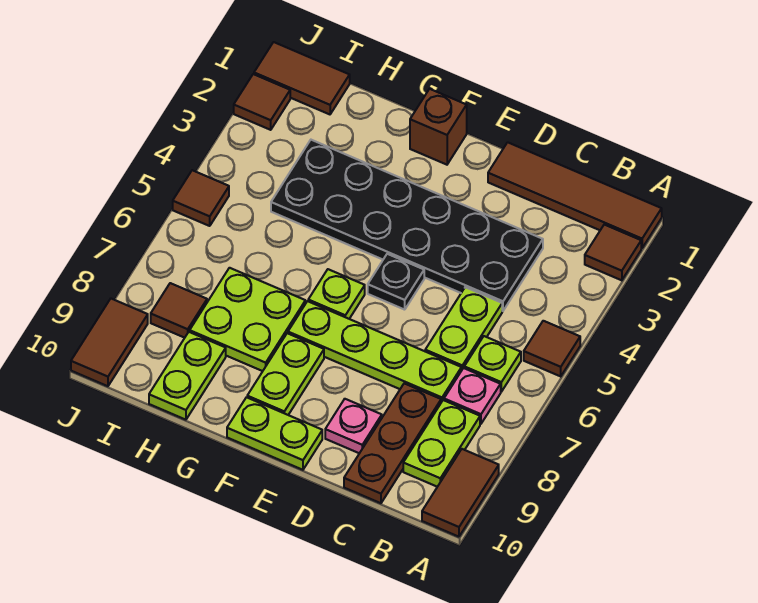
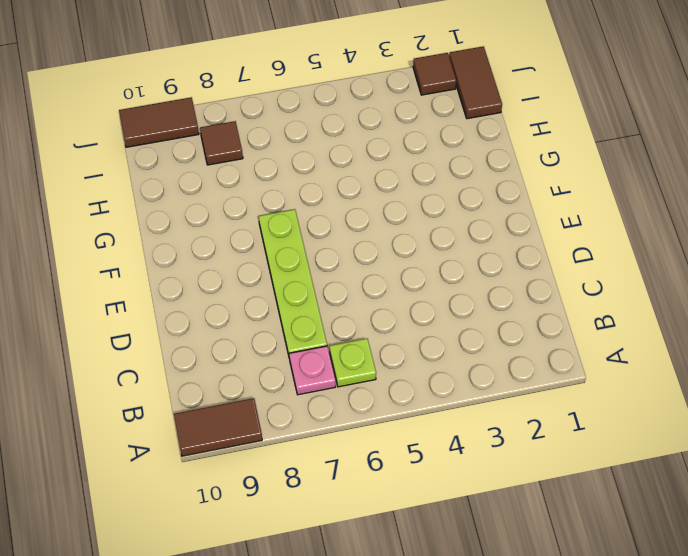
none -> brown 1x4 tile [488,142,662,248]
none -> brown 1x1 tile [585,225,641,280]
none -> brown 1x1 tile [524,321,580,376]

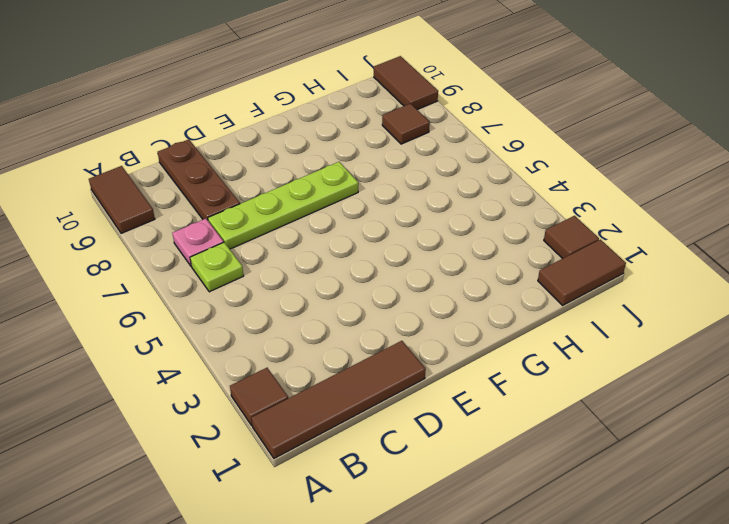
none -> brown 1x1 tile [524,321,580,376]
none -> lime 1x2 plate [403,400,480,487]
none -> black 2x6 plate [271,140,543,311]

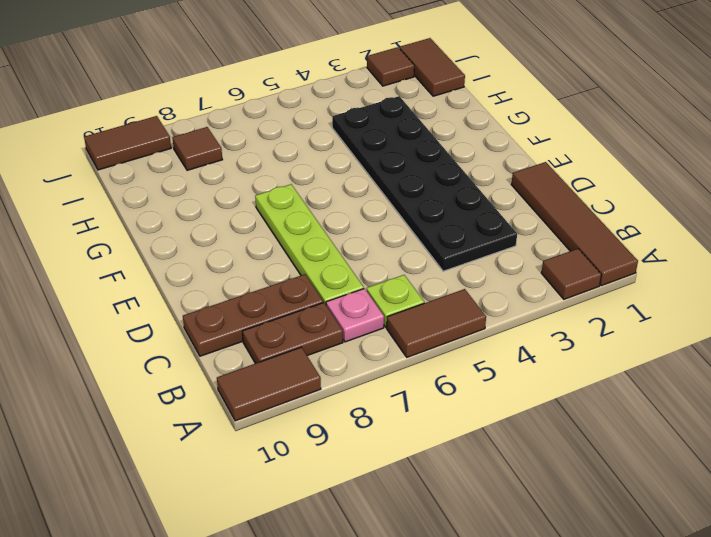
brown 1x2 tile [387,289,486,357] -> brown 1x1 tile [524,321,580,376]
brown 1x2 plate [242,303,343,363] -> lime 1x2 plate [403,400,480,487]
none -> lime 1x2 plate [425,287,502,371]
none -> pink 1x1 plate [325,399,382,453]
none -> black 1x1 plate [368,254,424,310]

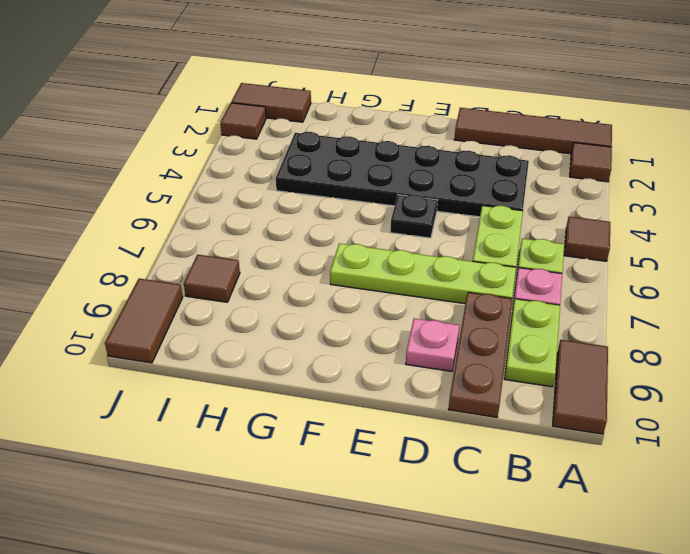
none -> lime 1x2 plate [227,397,322,470]
none -> brown 1x1 brick [410,89,467,165]
none -> lime 1x1 plate [308,269,365,319]

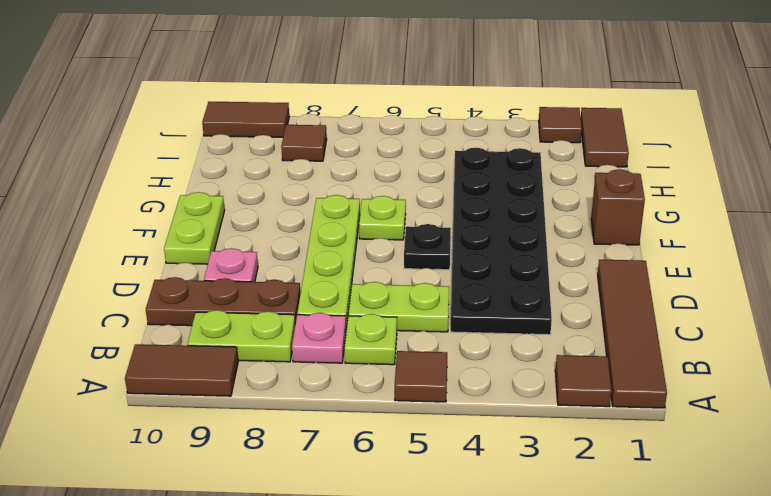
none -> lime 1x2 plate [247,333,324,415]
none -> lime 2x2 plate [190,268,305,371]
none -> lime 1x2 plate [149,332,226,420]

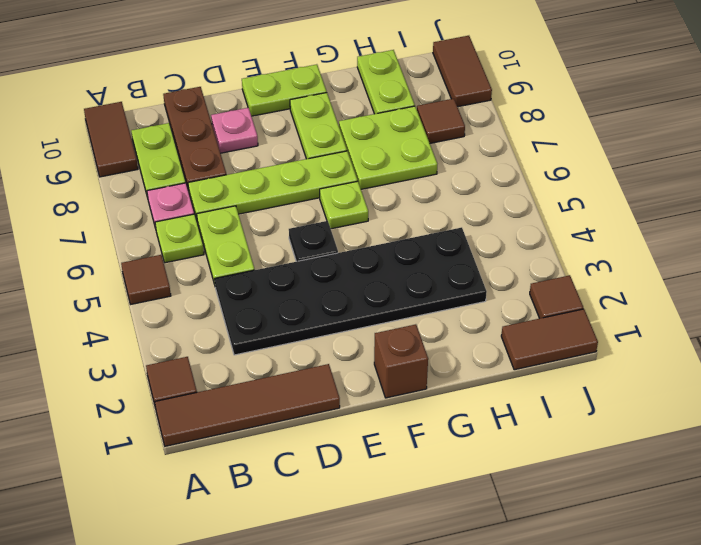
none -> brown 1x1 tile [173,170,229,226]

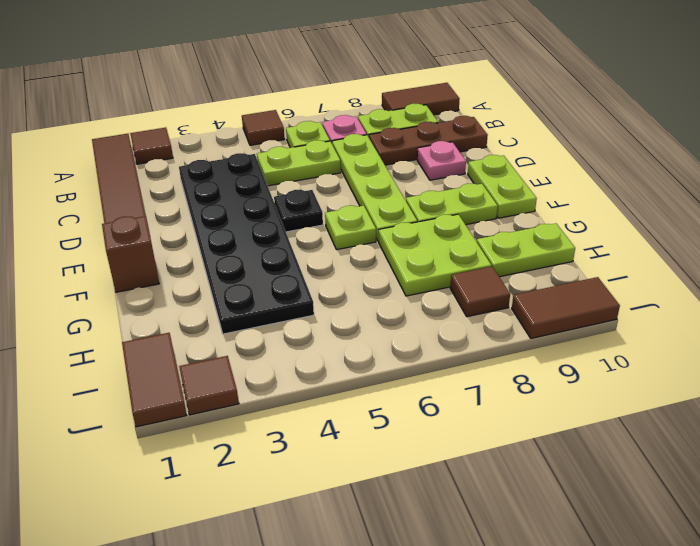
none -> brown 1x1 tile [173,170,229,226]

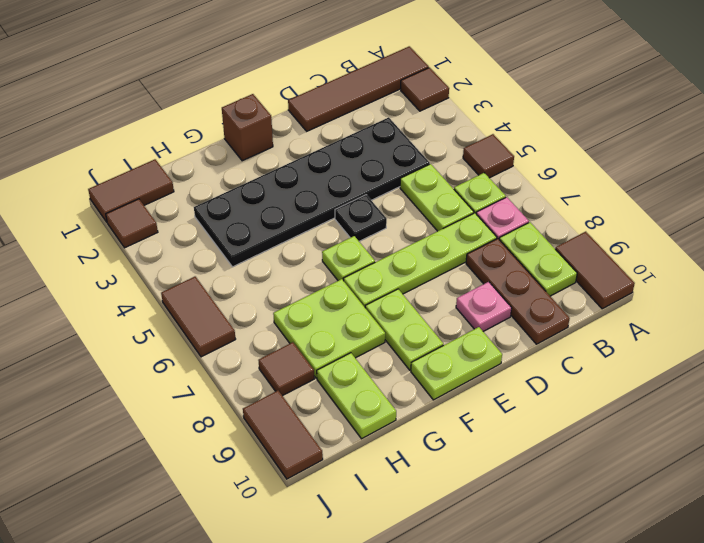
brown 1x2 tile [161,277,236,357] -> brown 1x1 tile [173,170,229,226]

